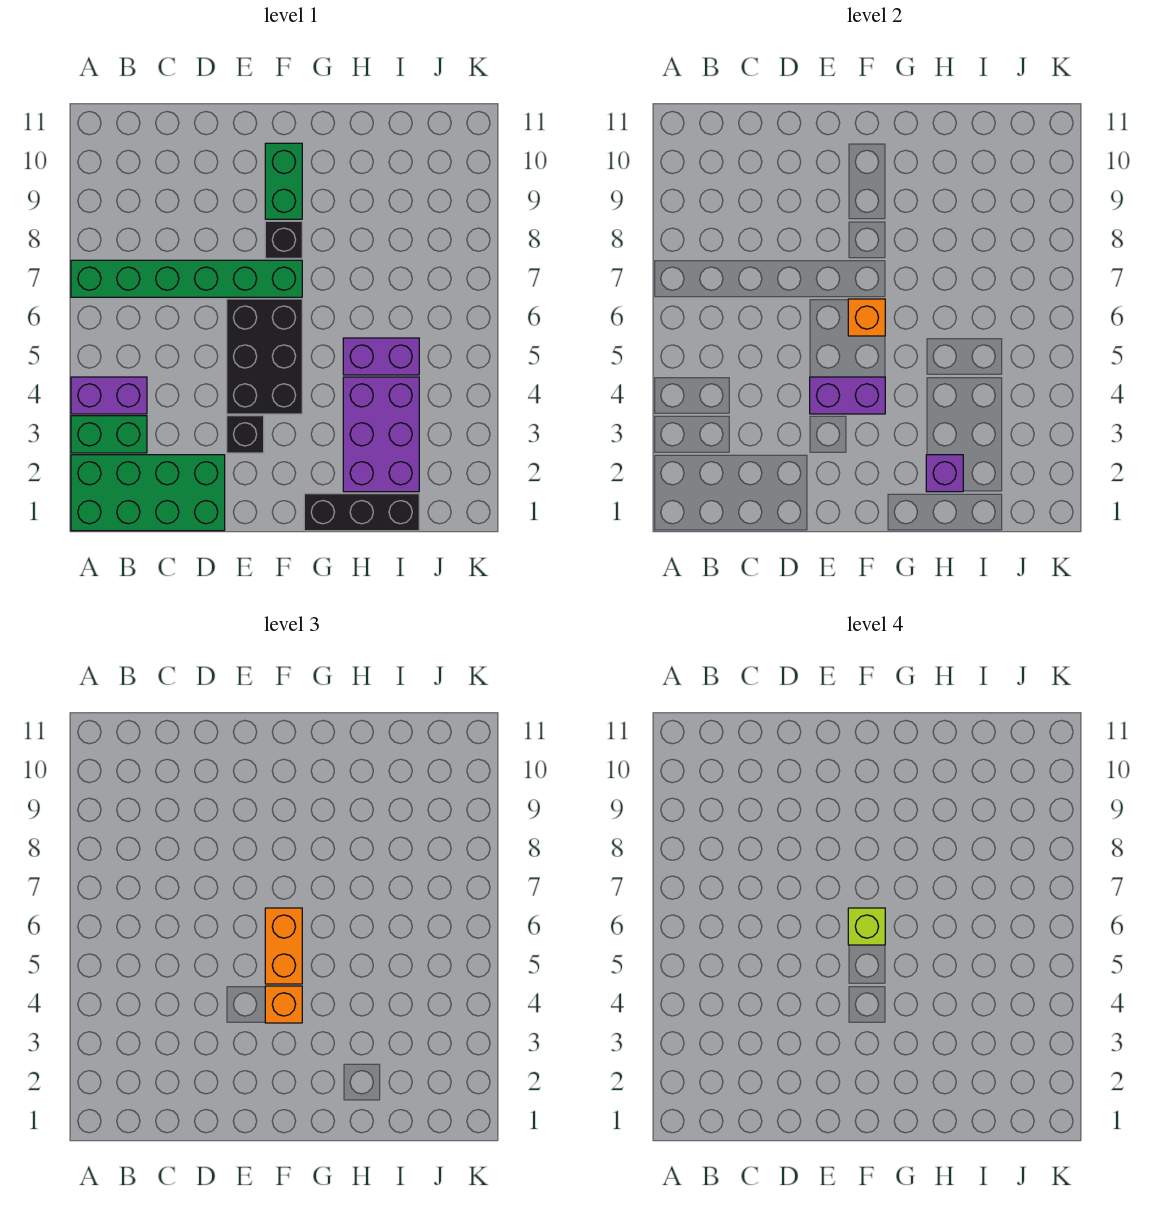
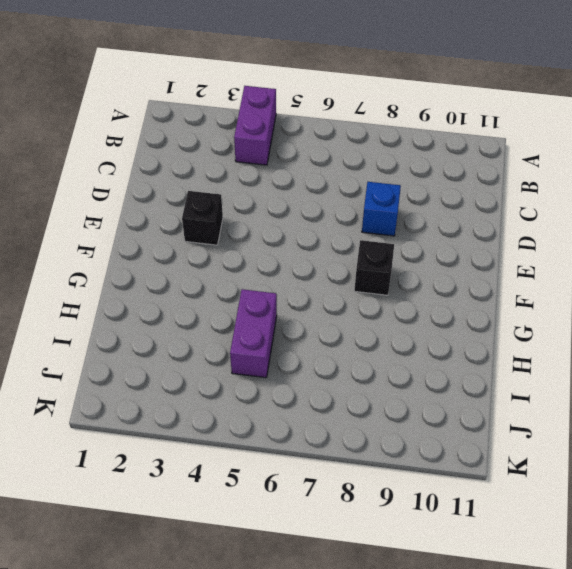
blue 1x1 brick [362,182,401,236] -> none
none -> green 2x4 brick [71,455,225,531]
none -> green 1x2 brick [71,416,147,453]
none -> green 1x6 brick [71,260,302,297]

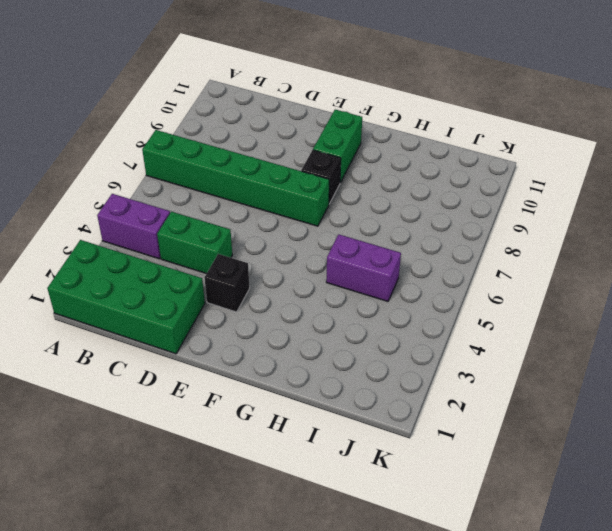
green 1x2 brick [157,212,232,274] -> green 1x2 brick moved to [71,416,147,453]
none -> black 2x3 brick [227,299,302,414]
none -> black 1x3 brick [304,494,419,531]
none -> purple 2x3 brick [343,377,419,492]

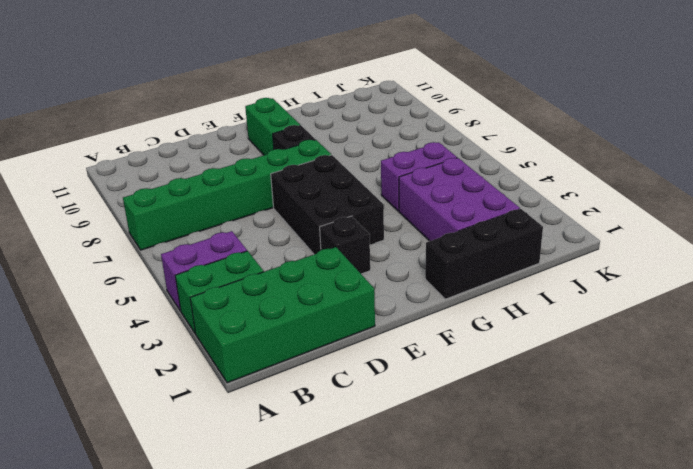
none -> purple 1x2 brick [810,377,885,414]
none -> orange 1x1 brick [848,299,885,336]
none -> purple 1x1 brick [926,455,963,492]

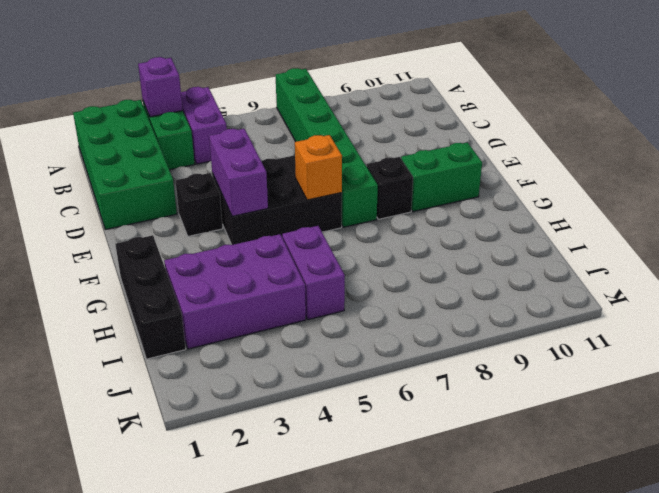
purple 1x1 brick [138,57,183,117] -> purple 1x1 brick moved to [926,455,963,492]
none -> orange 1x1 brick [265,986,302,1023]
none -> orange 1x2 brick [265,908,302,984]
none -> lime 1x1 brick [848,908,885,945]

